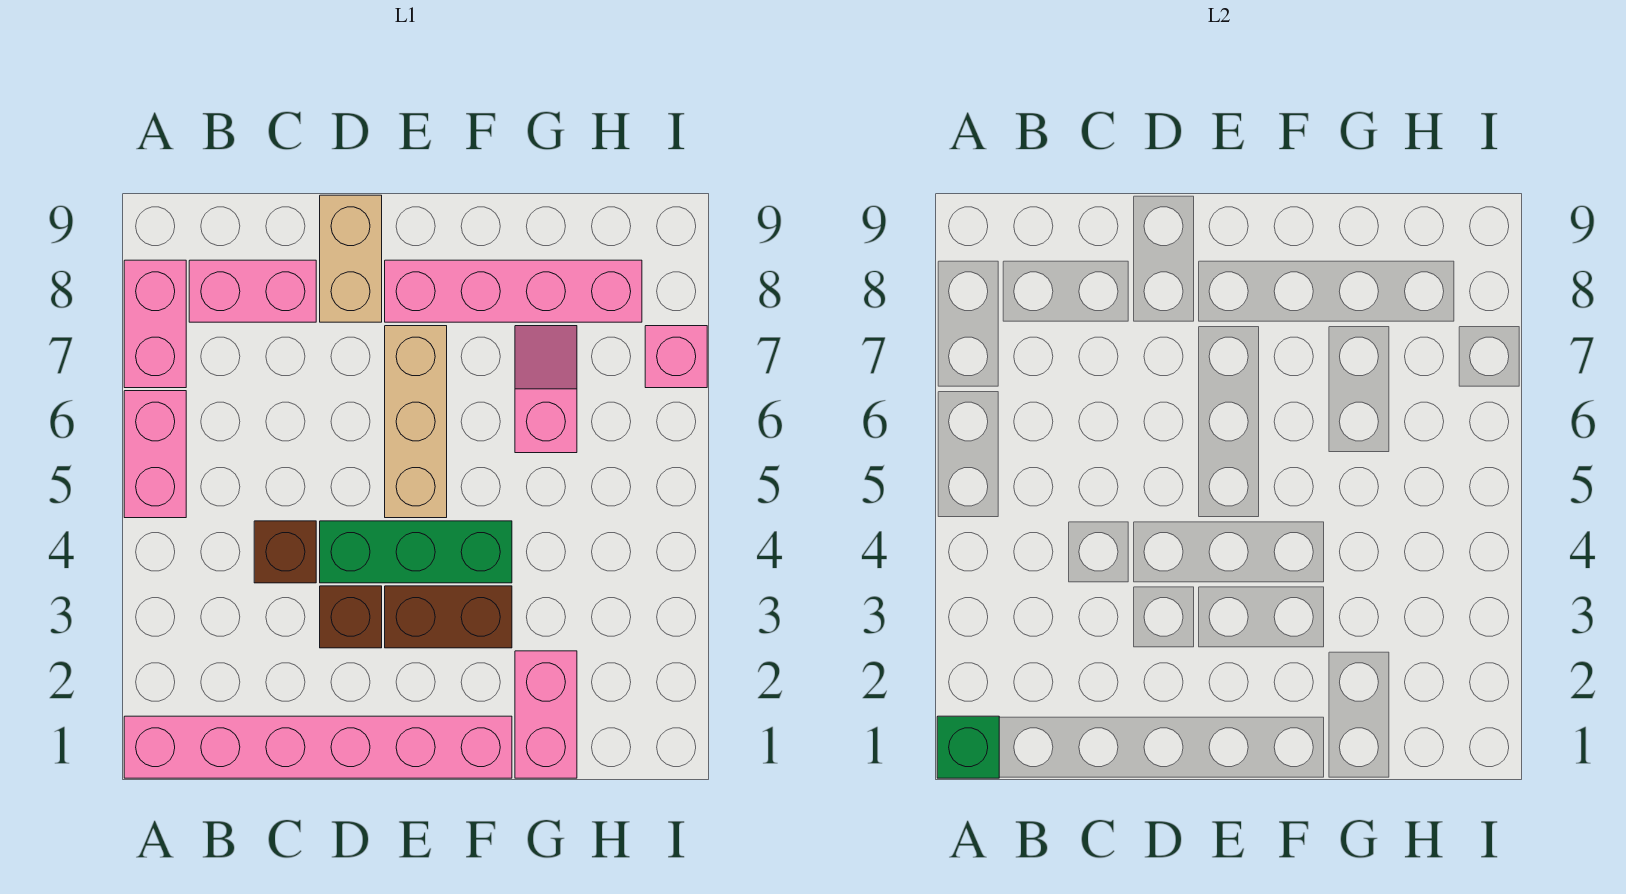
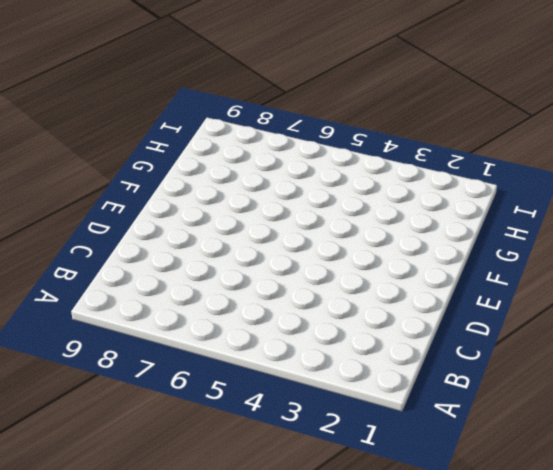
none -> pink 1x6 brick [124,716,512,778]
none -> pink 1x2 brick [124,391,186,518]
none -> pink 1x2 brick [124,260,186,388]

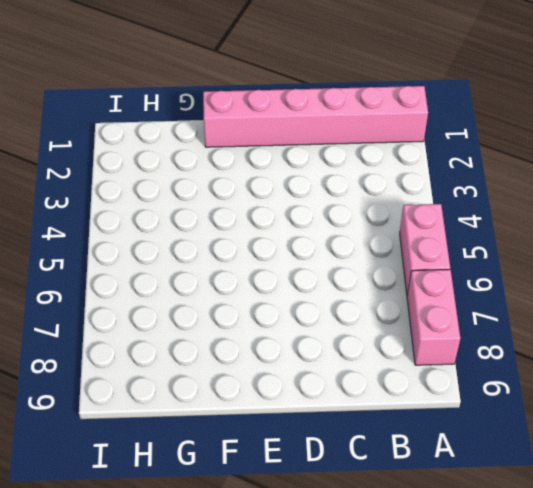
none -> pink 1x2 brick [189,260,316,322]
none -> brown 1x1 brick [254,521,316,583]
none -> brown 1x1 brick [320,586,382,648]

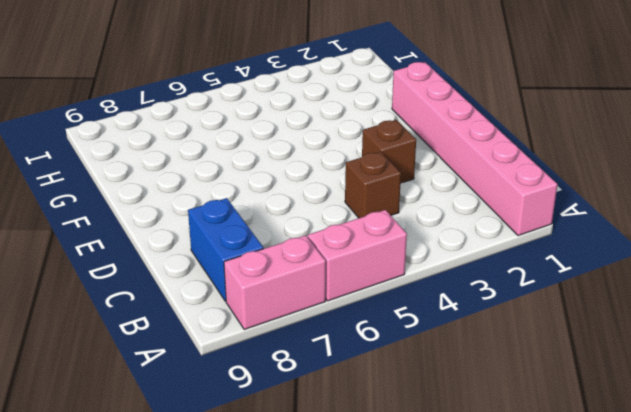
blue 1x2 brick [188,198,263,301] -> pink 1x2 brick [189,260,316,322]
none -> green 1x3 brick [320,521,512,583]
none -> tan 1x2 brick [320,195,382,322]
none -> brown 1x2 brick [385,586,512,648]

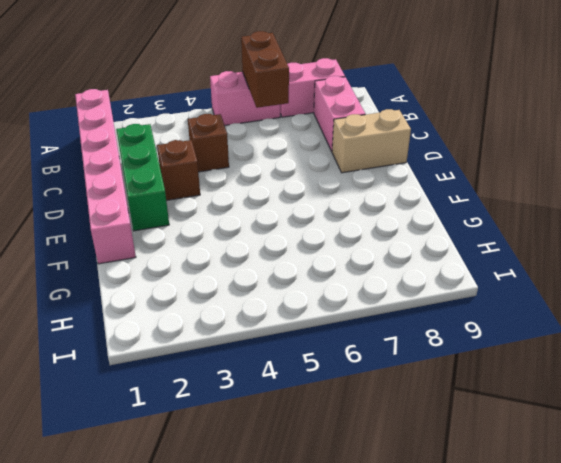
brown 1x2 brick [241,31,289,108] -> brown 1x2 brick moved to [385,586,512,648]
green 1x3 brick [116,124,169,231] -> green 1x3 brick moved to [320,521,512,583]
none -> tan 1x3 brick [385,326,447,518]
none -> pink 1x4 brick [385,260,642,322]
none -> pink 1x2 brick [515,651,577,778]

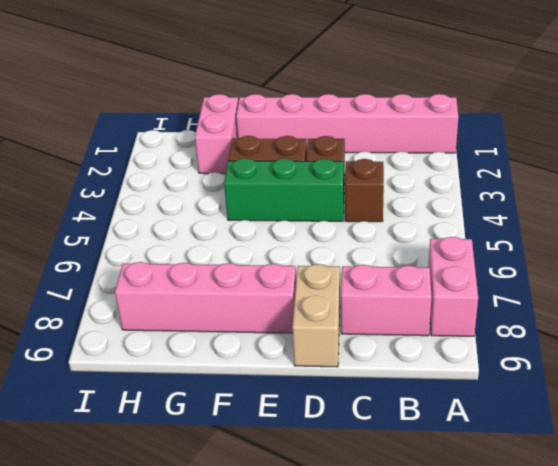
none -> pink 1x2 brick [124,391,186,518]
none -> tan 1x3 brick [385,326,447,518]
none -> pink 1x2 slope [515,326,577,453]

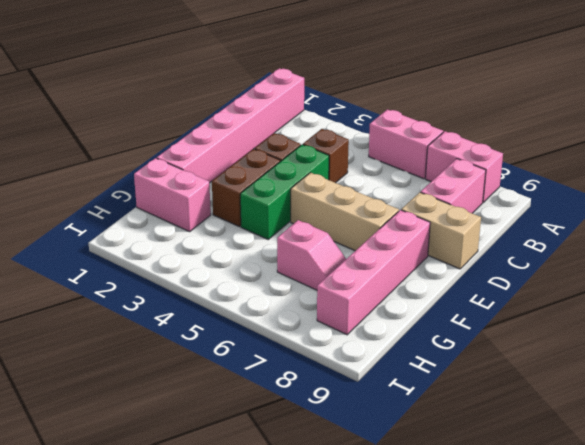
none -> pink 1x1 brick [645,326,707,388]
none -> green 1x1 brick [937,716,999,778]

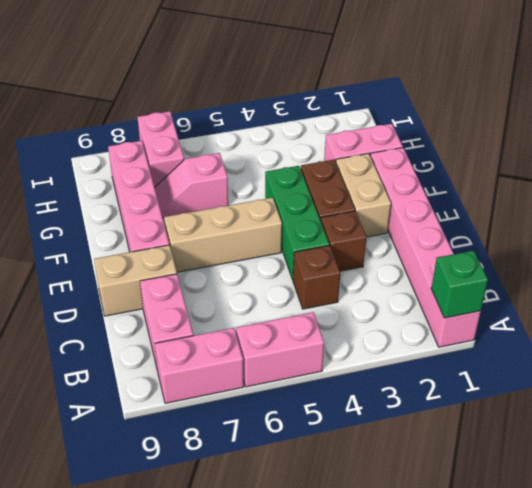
tan 1x2 brick [336,154,391,237] -> none
pink 1x2 brick [138,111,184,188] -> pink 1x1 brick [645,326,707,388]

